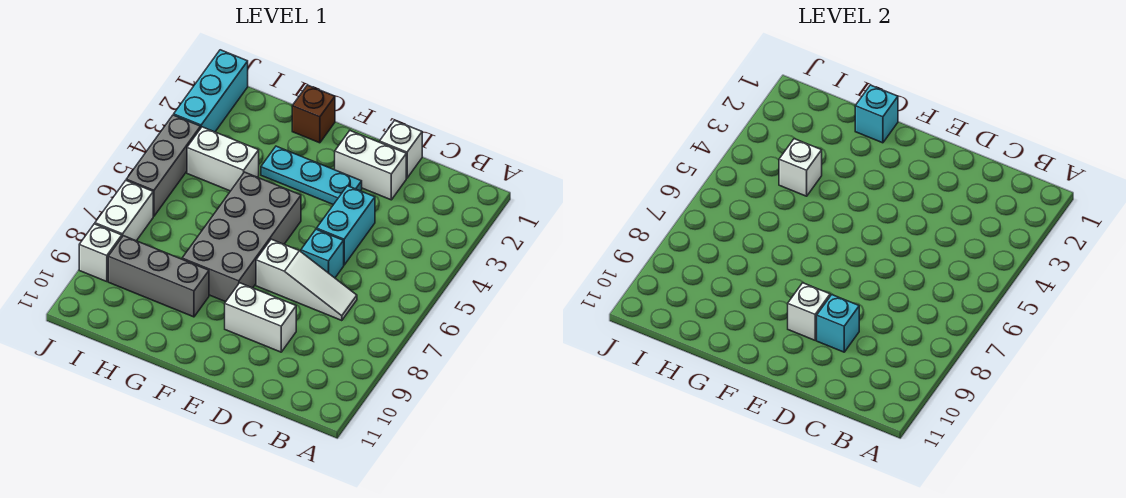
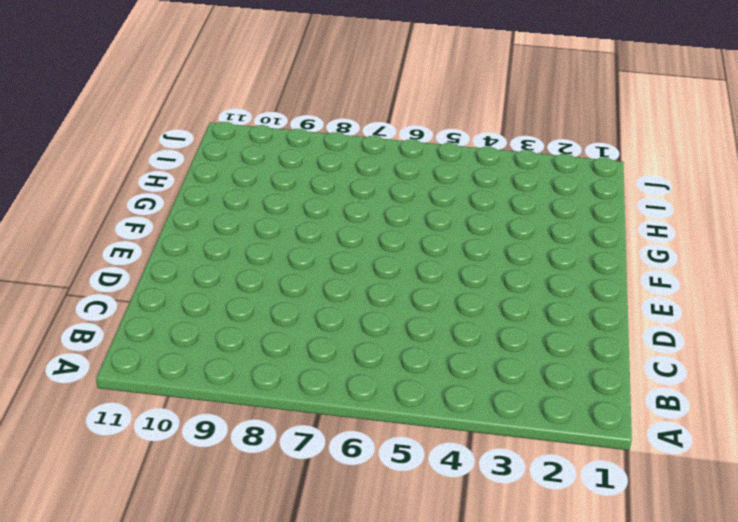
none -> white 1x3 slope [256,239,357,321]
none -> white 1x1 brick [380,120,422,178]
none -> white 1x2 brick [335,131,406,200]

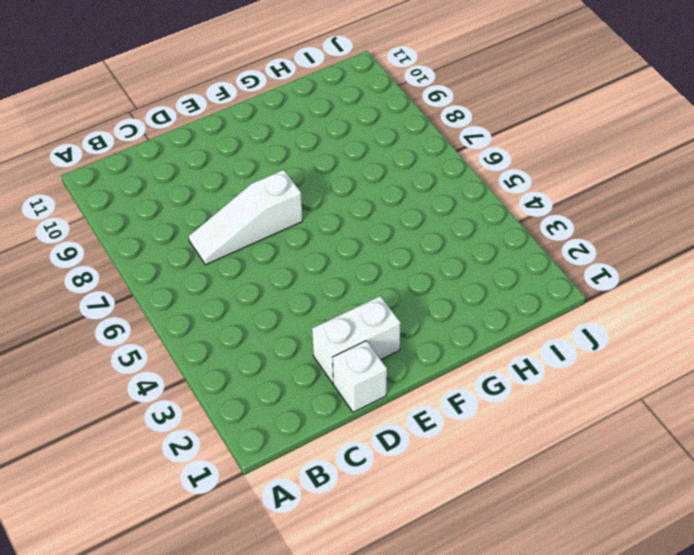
none -> cyan 1x2 brick [317,186,375,265]
none -> cyan 1x1 brick [301,229,344,278]
none -> white 1x2 brick [225,283,296,352]

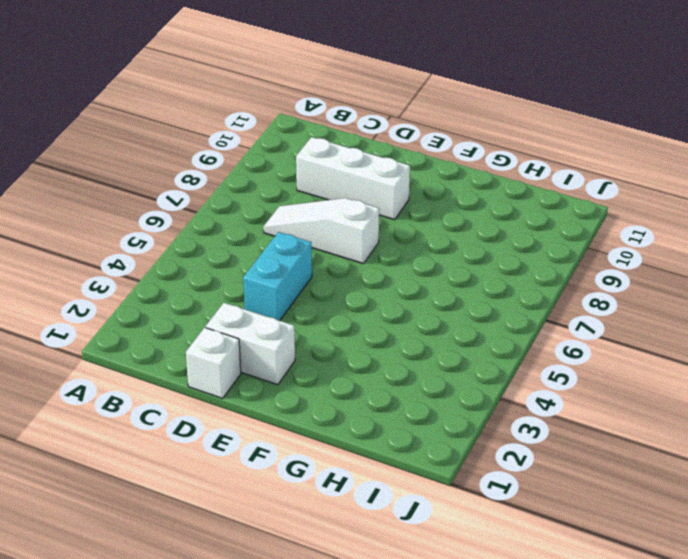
white 1x3 brick [296,137,410,220] -> white 1x2 brick [225,283,296,352]
none -> cyan 1x1 brick [301,229,344,278]
none -> cyan 1x3 plate [261,146,362,205]
none -> grey 2x4 brick [182,172,301,302]

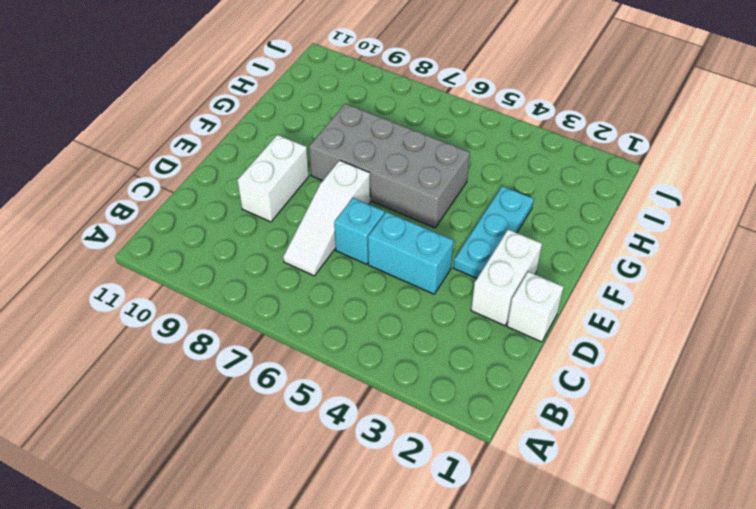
none -> brown 1x1 brick [292,85,335,143]
none -> grey 1x3 brick [108,236,209,317]
none -> white 1x2 brick [187,127,259,191]

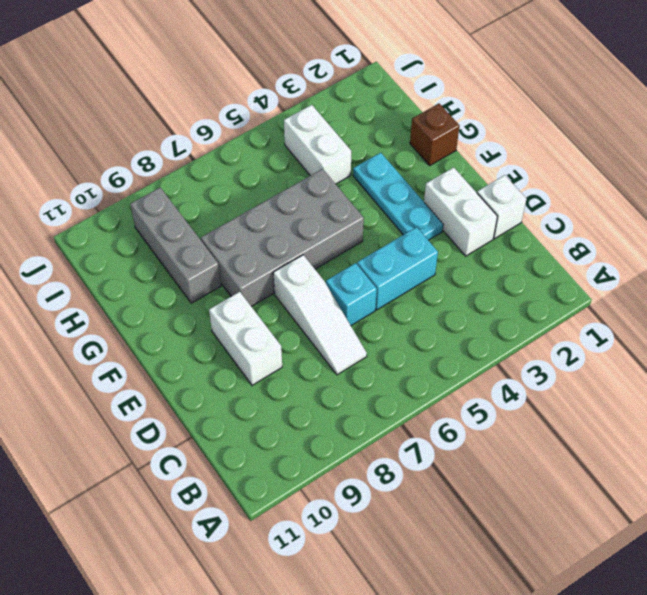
none -> cyan 1x3 brick [174,50,248,132]
none -> grey 1x3 brick [126,115,201,216]
none -> white 1x2 brick [95,181,153,241]

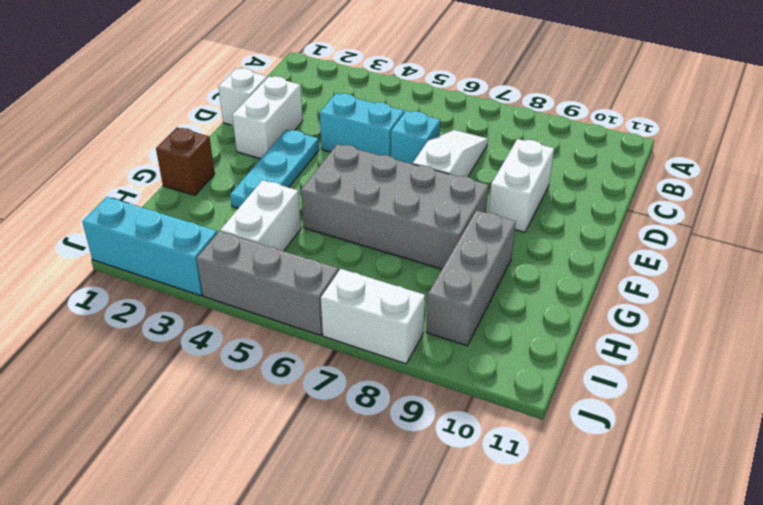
none -> white 1x1 brick [79,224,122,282]
none -> cyan 1x1 brick [817,295,859,352]
none -> white 1x1 brick [788,283,830,340]

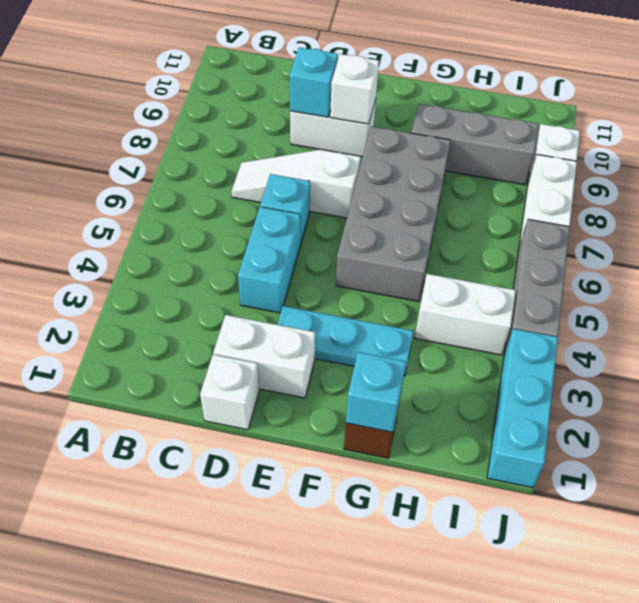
none -> white 1x1 brick [779,139,822,196]

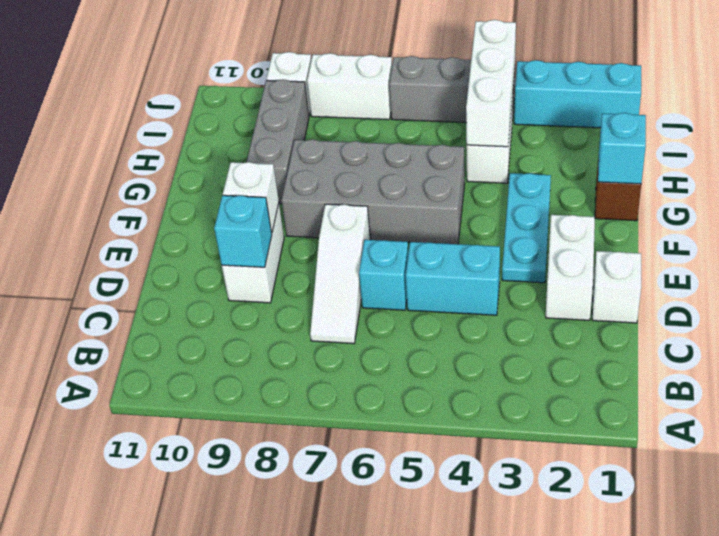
white 1x3 brick [466,20,516,147] -> white 1x1 brick [779,139,822,196]

